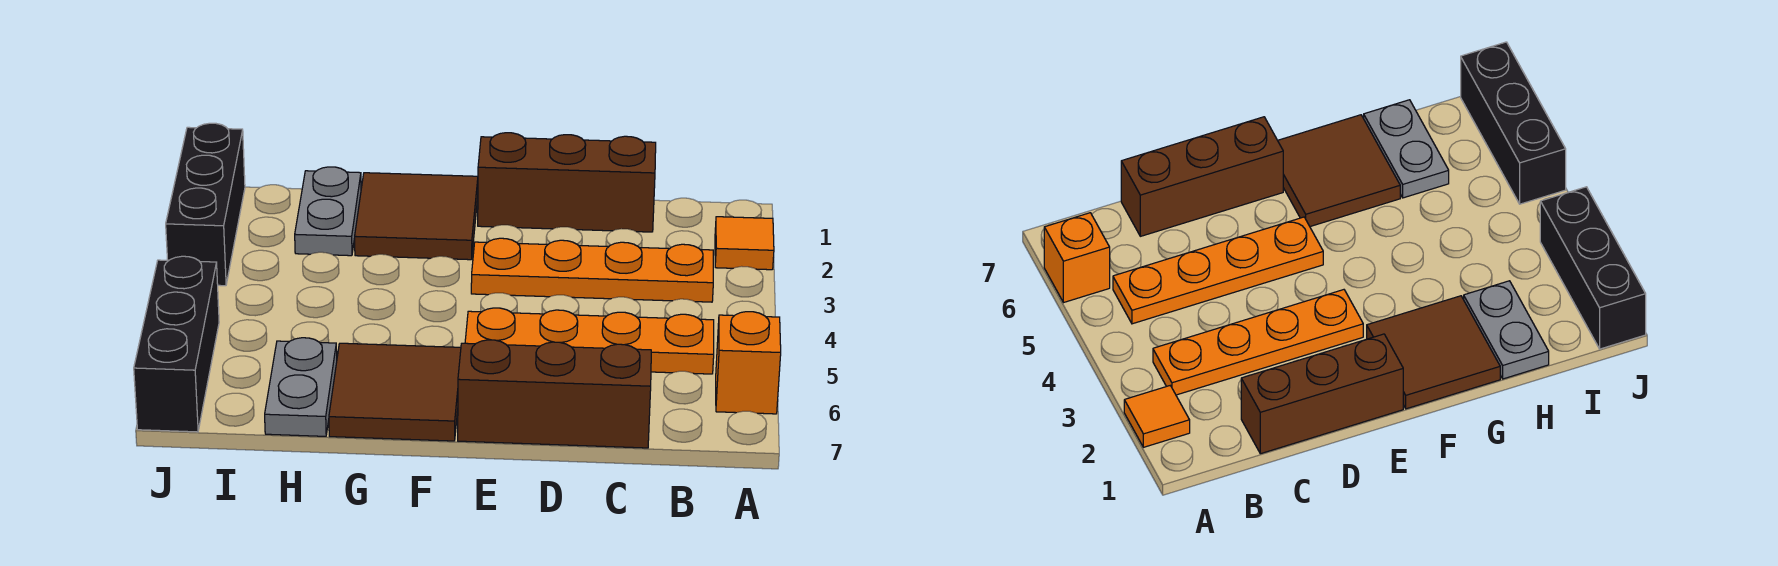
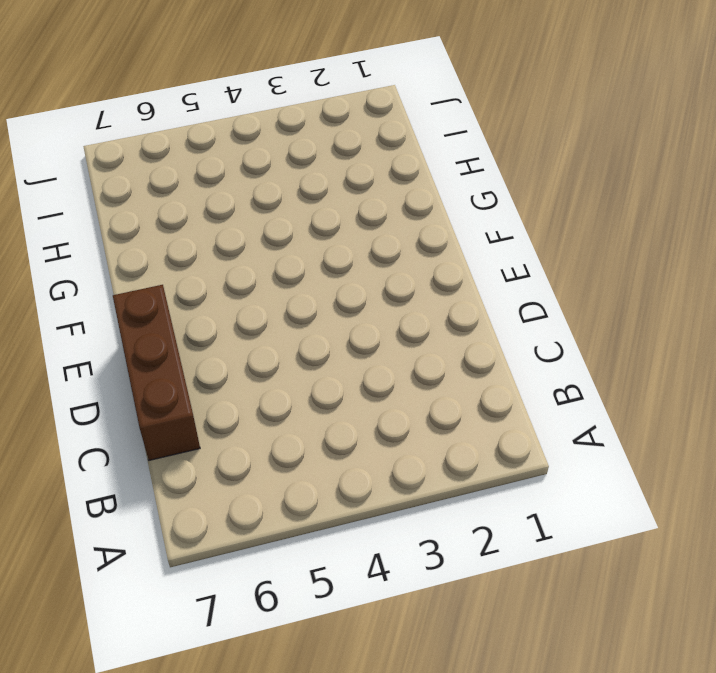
none -> orange 1x1 tile [715,217,774,270]
none -> orange 1x1 brick [716,312,781,414]
none -> orange 1x4 plate [471,238,713,302]

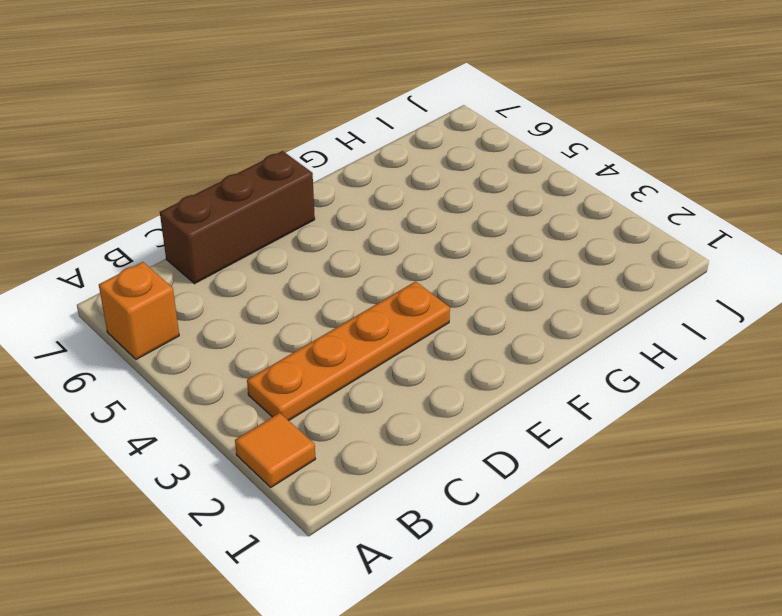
none -> orange 1x4 plate [465,308,714,374]
none -> brown 1x3 brick [478,133,656,232]
none -> brown 2x2 tile [355,173,478,260]

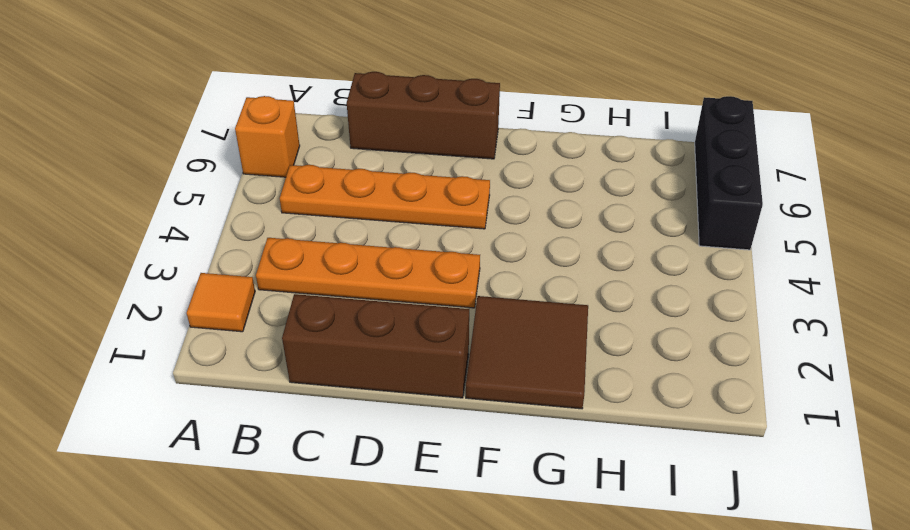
none -> brown 2x2 tile [329,343,461,441]
none -> grey 1x2 plate [295,167,361,256]
none -> grey 1x2 plate [265,338,337,436]

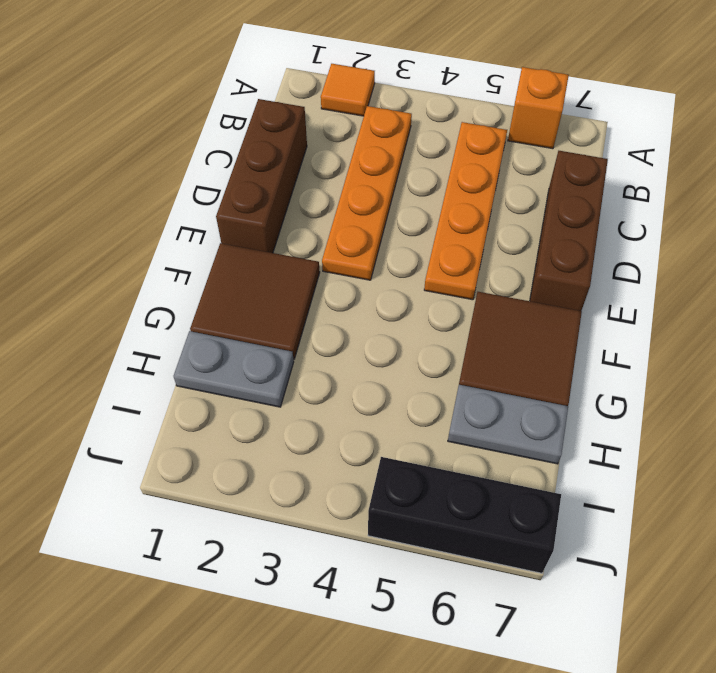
none -> black 1x3 brick [166,123,245,286]

